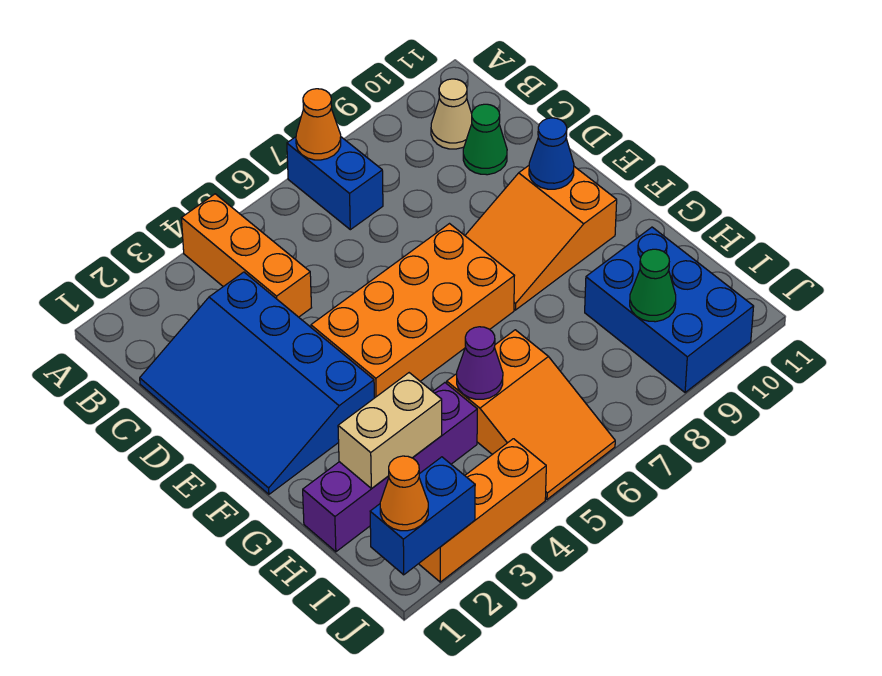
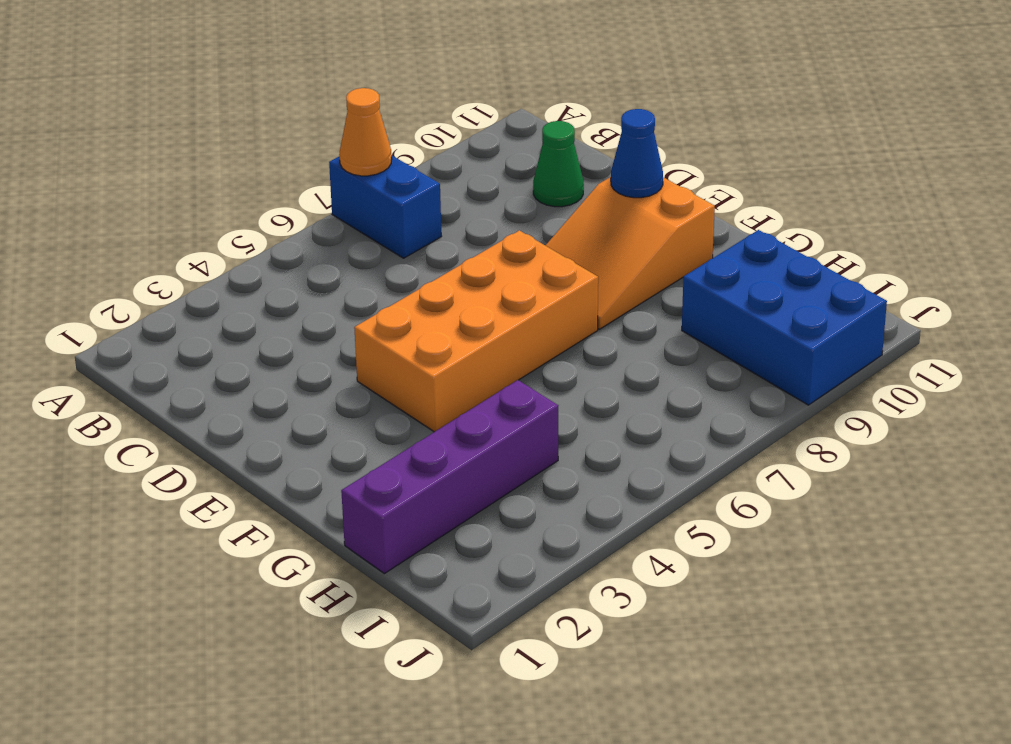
none -> orange 1x3 brick [181,194,312,317]
none -> tan 1x1 cone [431,79,472,149]
none -> blue 3x4 slope [140,272,374,494]

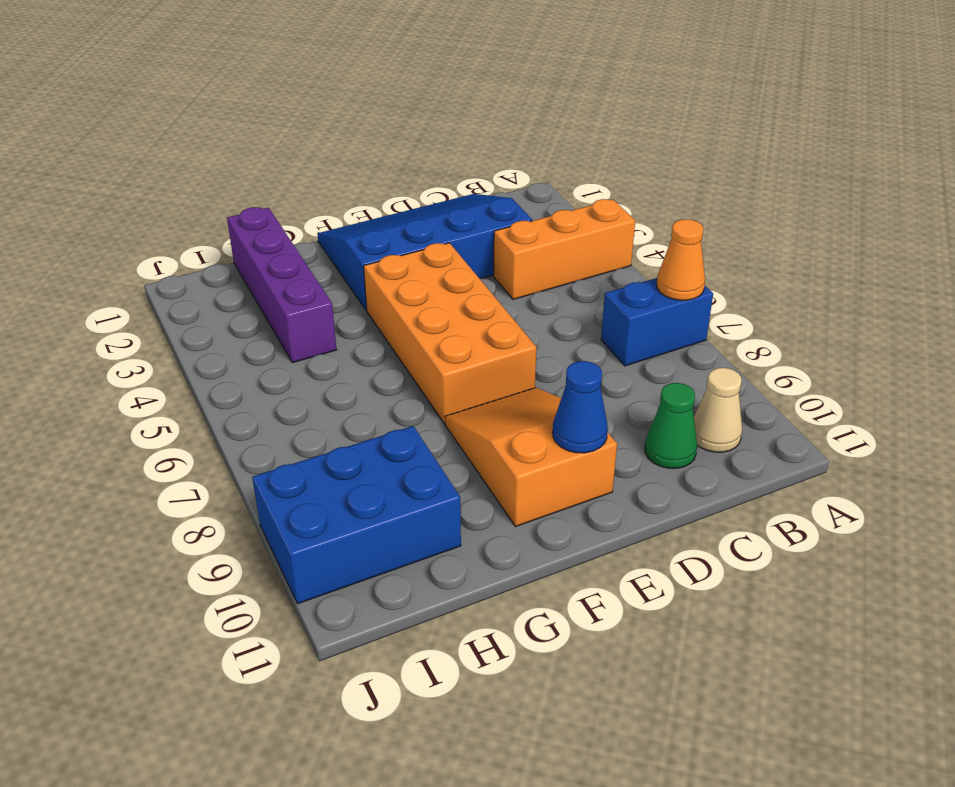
none -> orange 2x3 slope [447,330,615,499]
none -> orange 1x3 brick [419,439,546,582]
none -> tan 1x2 brick [338,373,442,489]

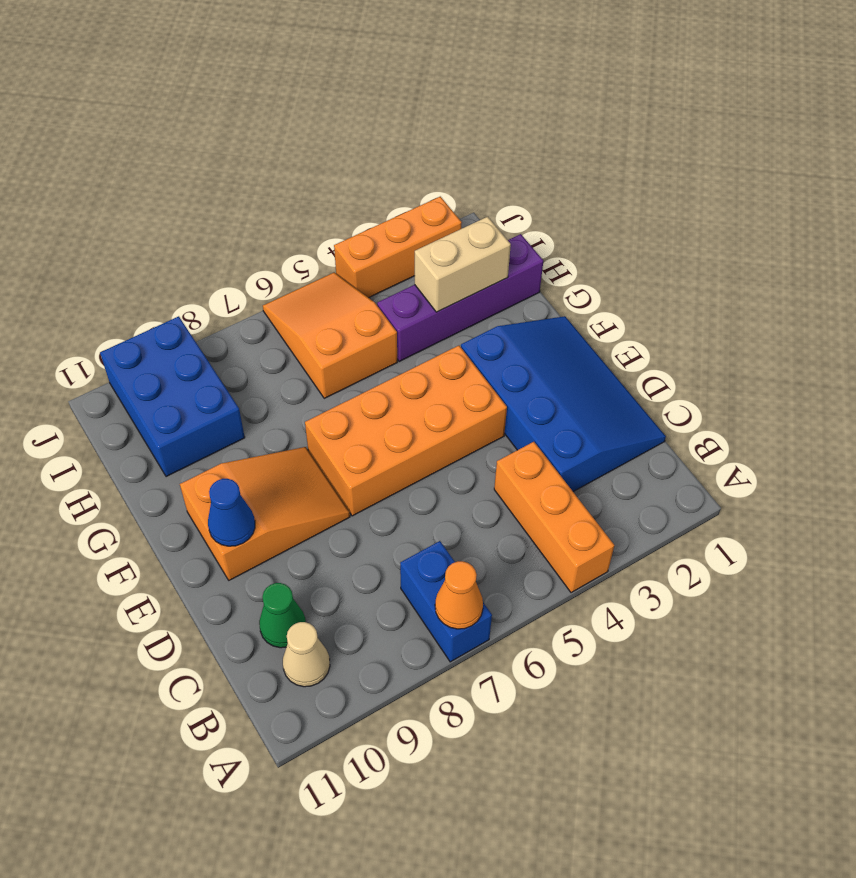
none -> purple 1x1 cone [457,327,503,399]
none -> green 1x1 cone [630,249,676,322]
none -> blue 1x2 brick [370,457,475,575]

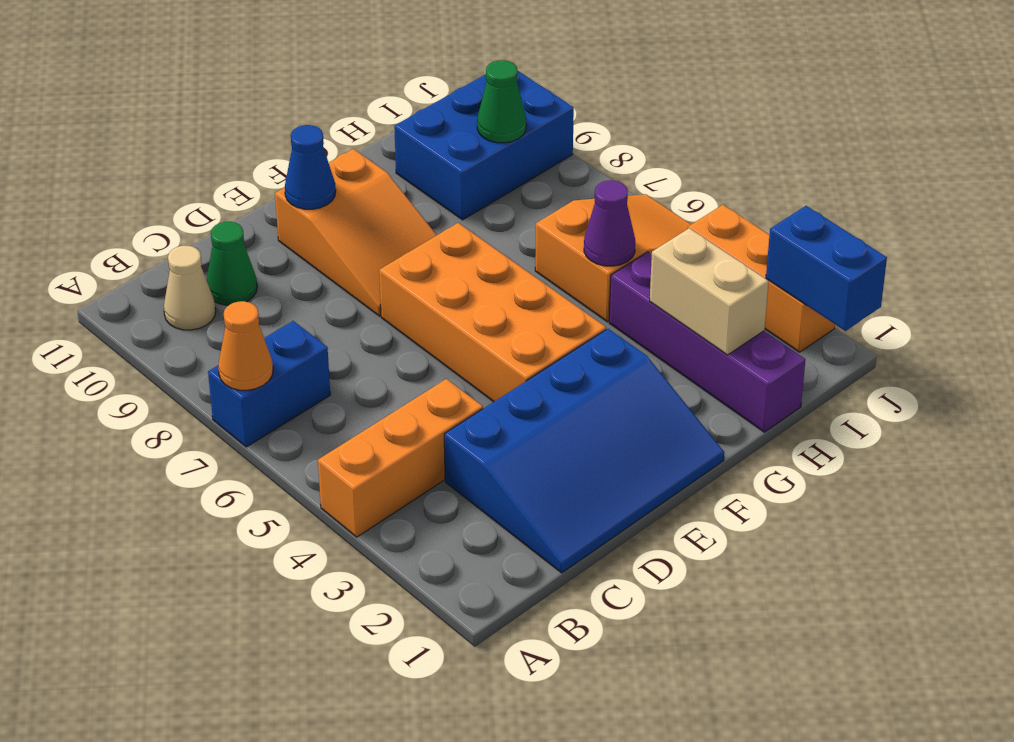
none -> orange 1x1 cone [380,456,428,531]

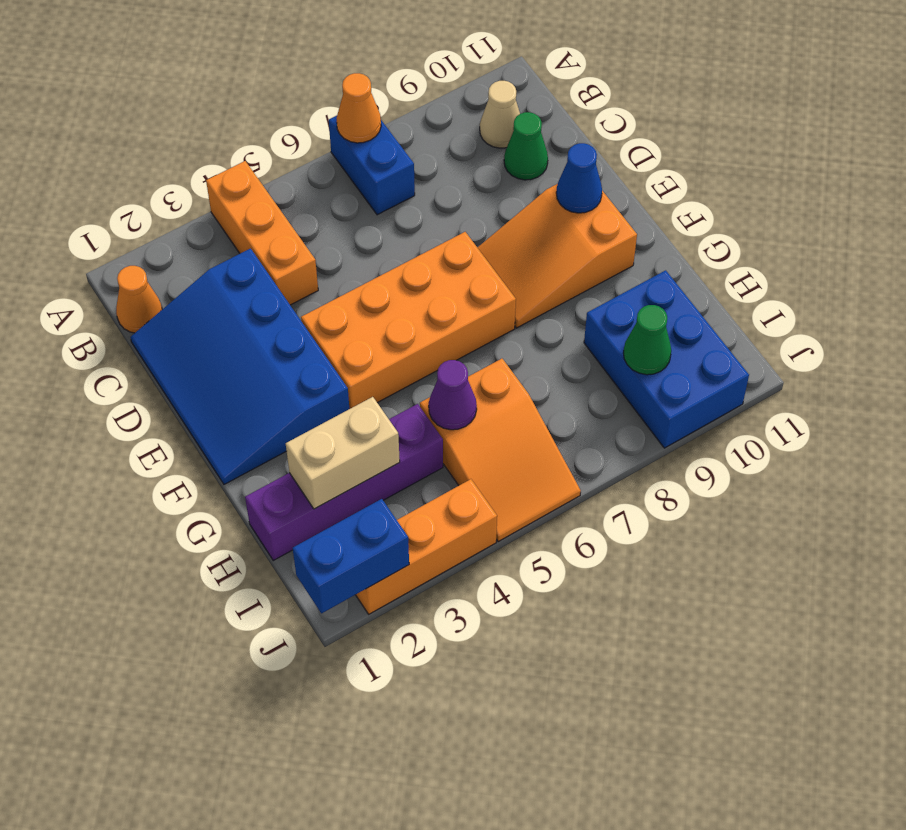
orange 1x1 cone [116,266,162,333] -> orange 1x1 cone moved to [380,456,428,531]

